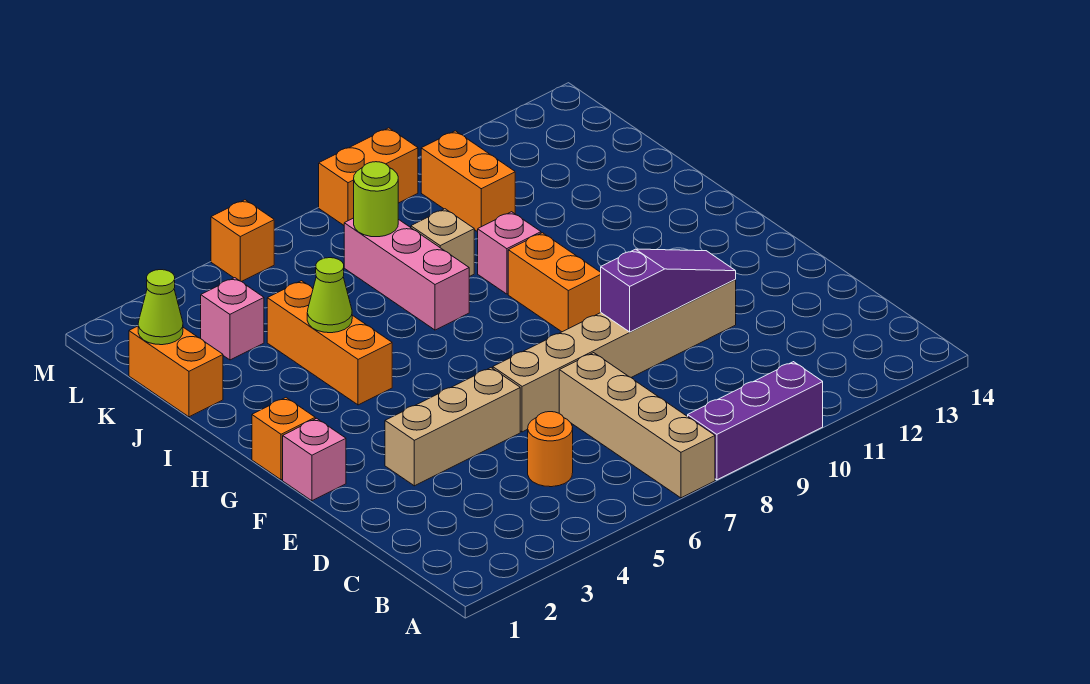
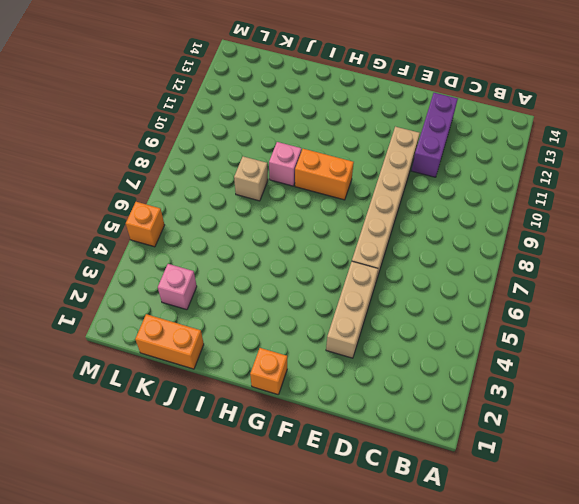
purple 1x3 brick [411,93,458,177] -> purple 1x3 brick moved to [688,362,823,480]
none -> tan 1x4 brick [559,353,715,498]
none -> orange 1x1 round brick [528,412,573,487]
none -> pink 1x1 brick [283,418,346,501]

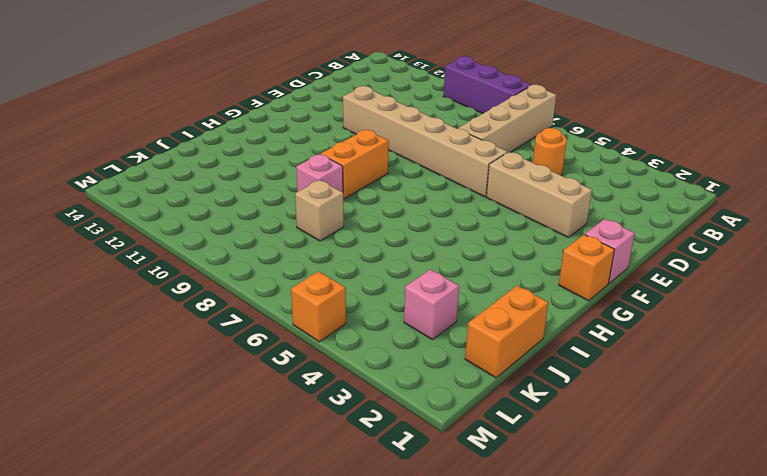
none -> orange 1x3 brick [267,281,392,405]
none -> pink 1x3 brick [344,218,469,330]
none -> orange 1x2 brick [421,131,515,232]

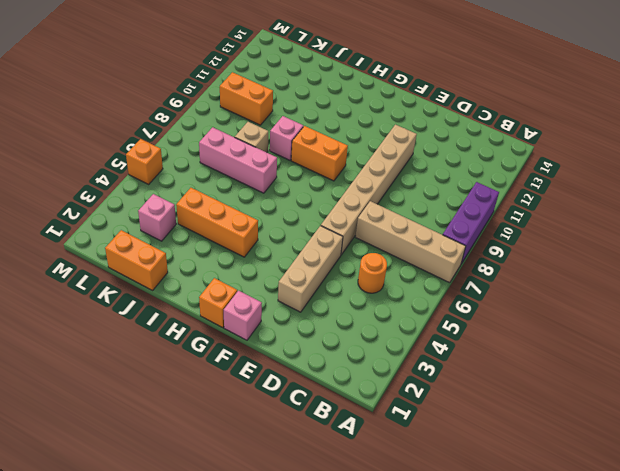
none -> orange 1x2 brick [319,128,418,225]
none -> purple 1x3 slope [601,249,736,332]
none -> lime 1x1 cone [307,258,352,333]

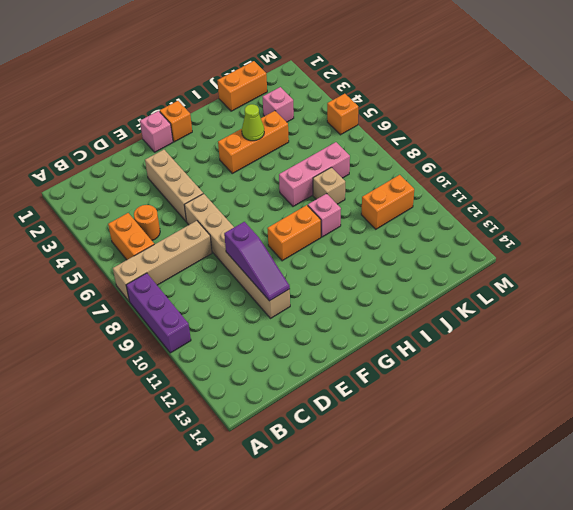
orange 1x2 brick [108,213,154,260] -> orange 1x2 brick moved to [319,128,418,225]
none -> lime 1x1 cone [138,270,183,345]
none -> lime 1x1 round brick [354,162,398,237]

